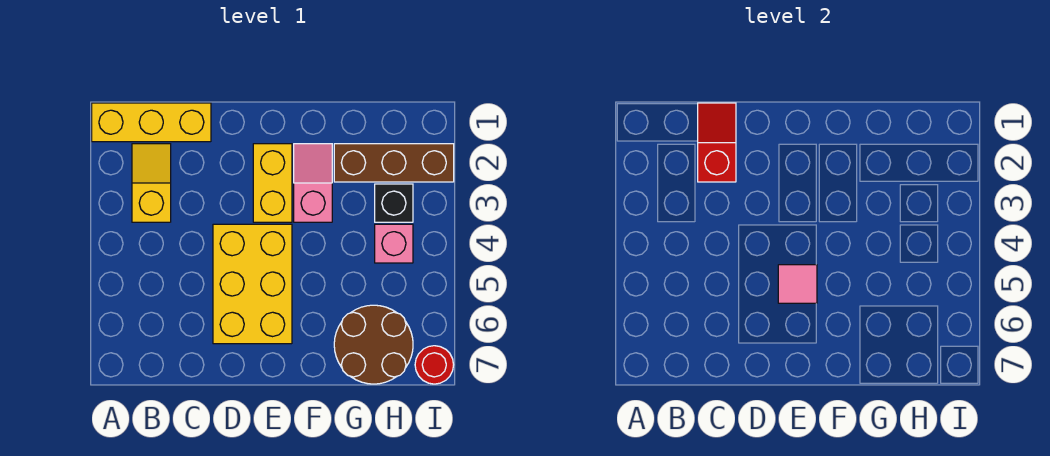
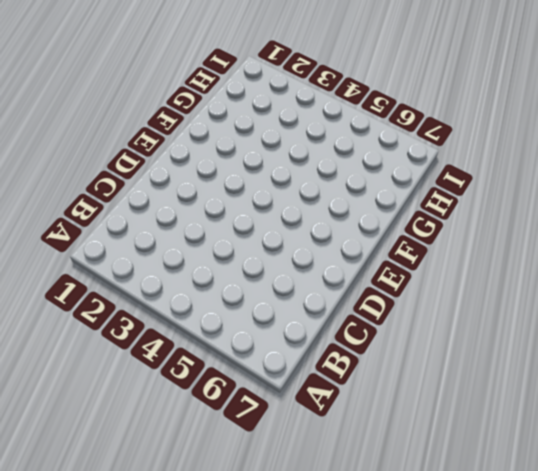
none -> yellow 1x3 brick [92,103,211,142]
none -> yellow 1x2 slope [132,144,171,222]
none -> yellow 2x3 brick [213,224,292,344]

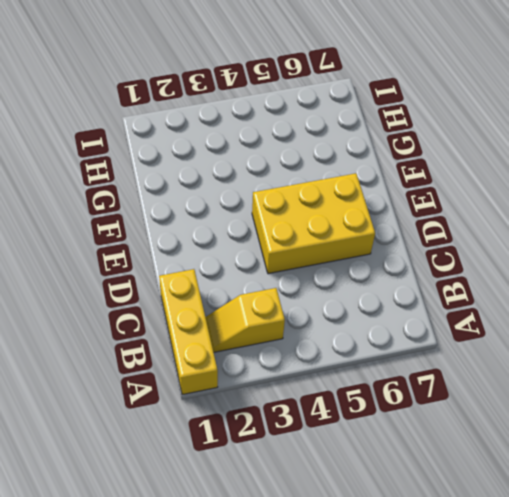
none -> yellow 1x2 brick [253,144,292,222]
none -> pink 1x2 slope [294,144,332,222]
none -> brown 1x3 brick [334,144,454,182]

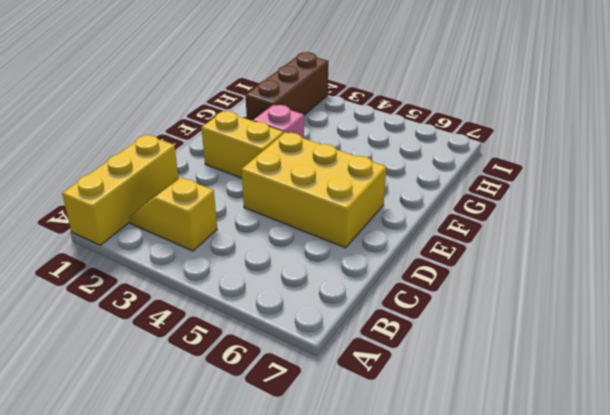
none -> brown 2x2 round brick [334,305,413,384]
none -> black 1x1 brick [375,184,413,222]
none -> pink 1x1 brick [375,224,413,263]

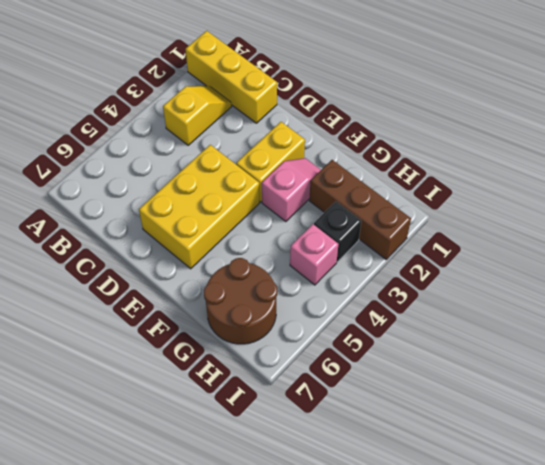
none -> red 1x1 round brick [415,346,454,384]
none -> red 1x2 slope [698,103,736,182]
none -> pink 1x1 tile [778,265,817,303]

